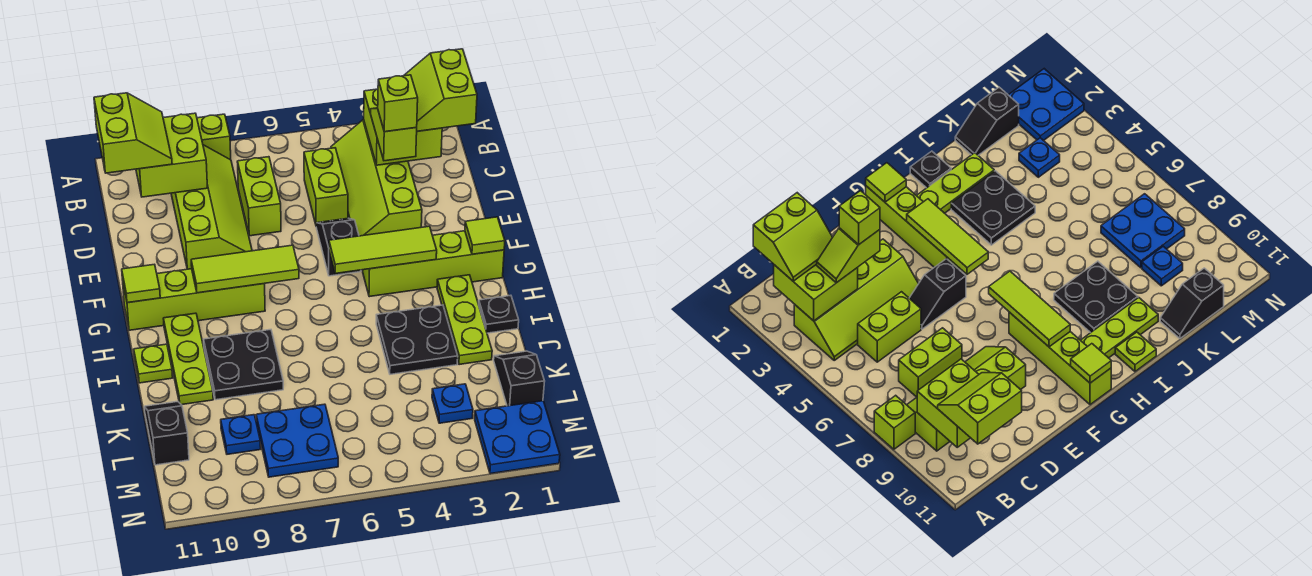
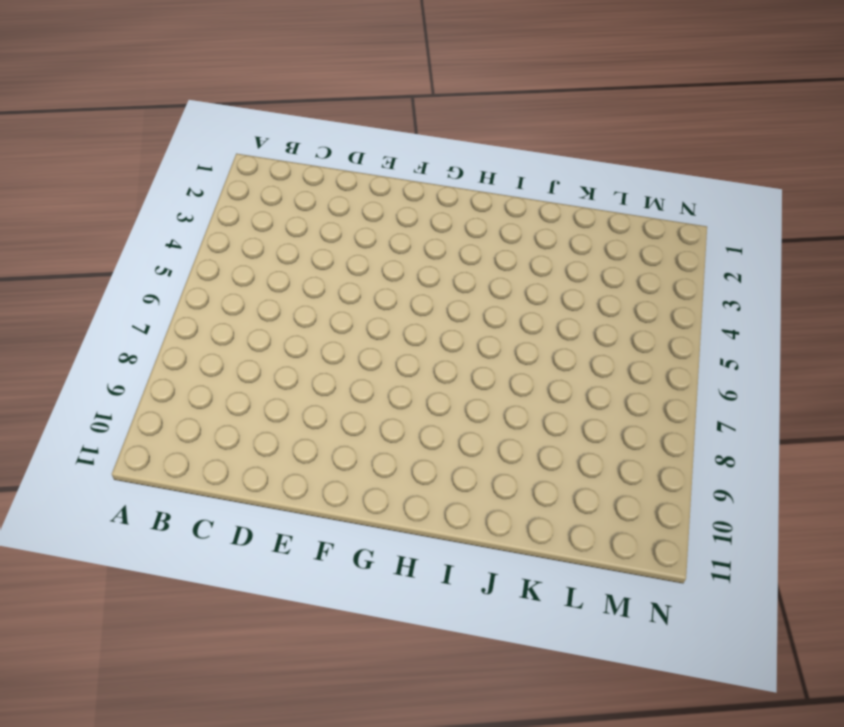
none -> lime 1x1 brick [197,114,231,160]
none -> lime 2x4 slope [331,120,422,236]
none -> lime 2x4 slope [171,145,252,269]
none -> lime 1x2 brick [304,148,348,224]

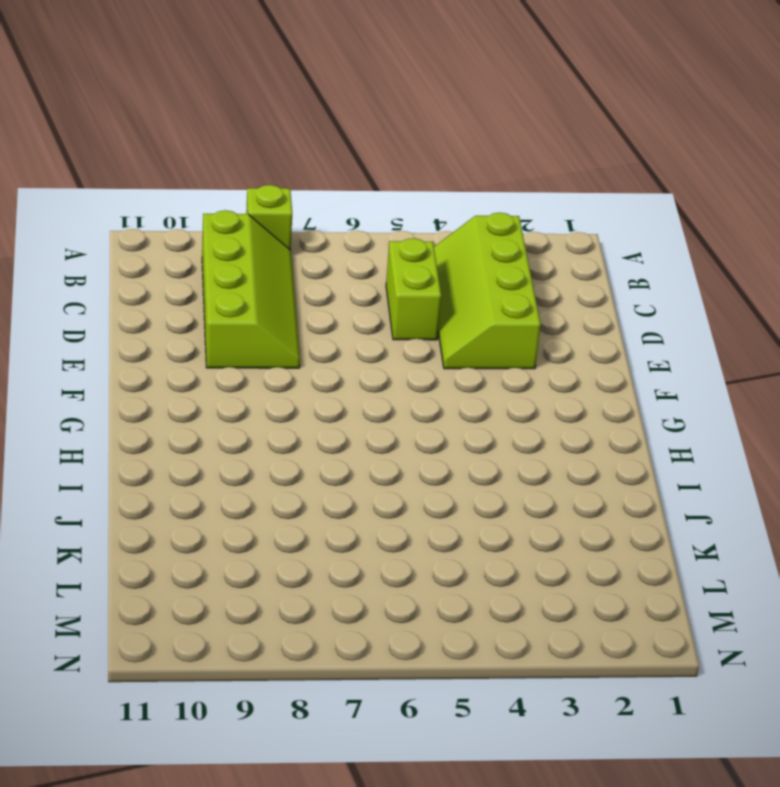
none -> lime 1x2 brick [237,157,281,236]
none -> black 1x2 slope [316,218,361,276]
none -> lime 1x4 brick [363,231,504,297]
none -> lime 1x4 brick [122,269,265,330]

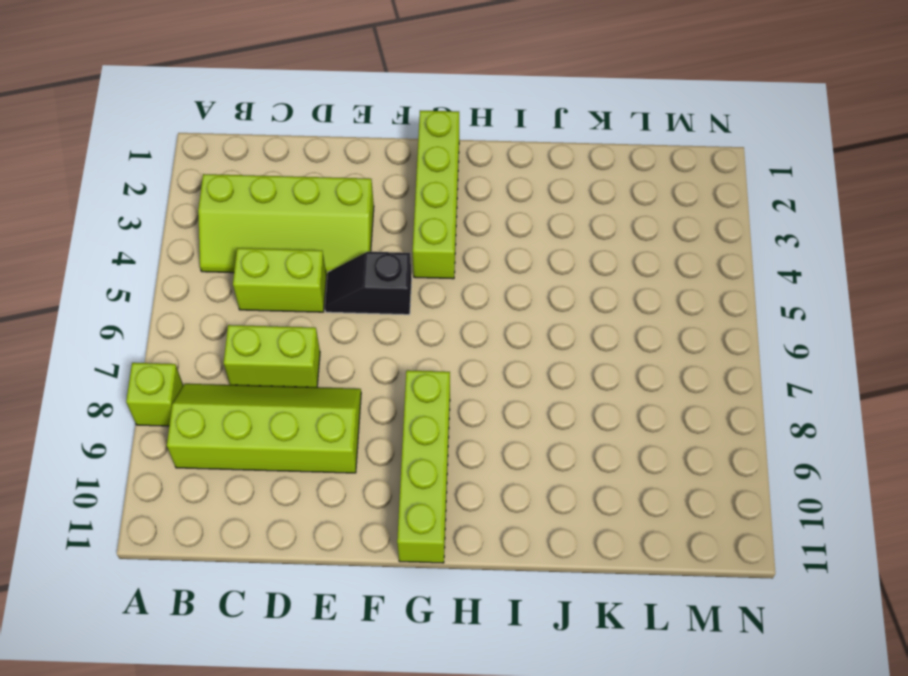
none -> lime 1x3 plate [437,275,492,365]
none -> lime 1x3 plate [163,313,213,405]
none -> black 1x1 plate [479,295,519,333]
none -> black 2x2 plate [376,305,458,374]

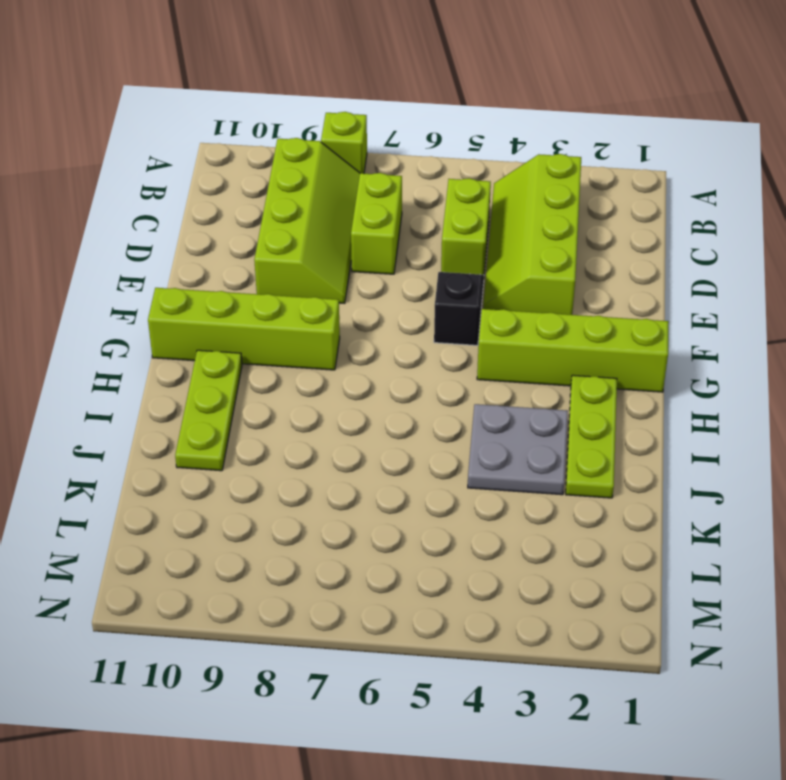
grey 2x2 plate [468,404,568,495] -> black 2x2 plate [376,305,458,374]
none -> black 1x1 plate [479,295,519,333]
none -> black 2x2 plate [204,330,283,400]
none -> lime 1x1 plate [134,344,173,383]
none -> black 1x2 slope [494,351,545,406]

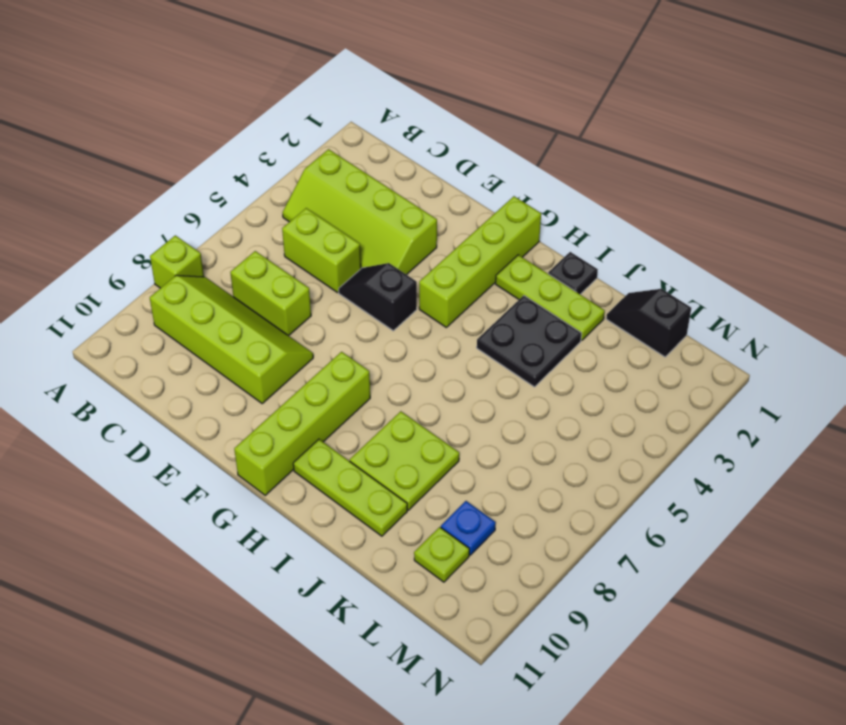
lime 2x2 plate [350,411,459,510] -> black 2x2 plate [204,330,283,400]
lime 1x1 plate [414,527,469,582] -> lime 1x1 plate moved to [134,344,173,383]
none -> black 1x2 slope [144,401,189,465]
none -> blue 1x1 plate [432,384,473,423]
none -> blue 2x2 plate [256,404,338,477]
none -> blue 2x2 plate [475,401,560,474]

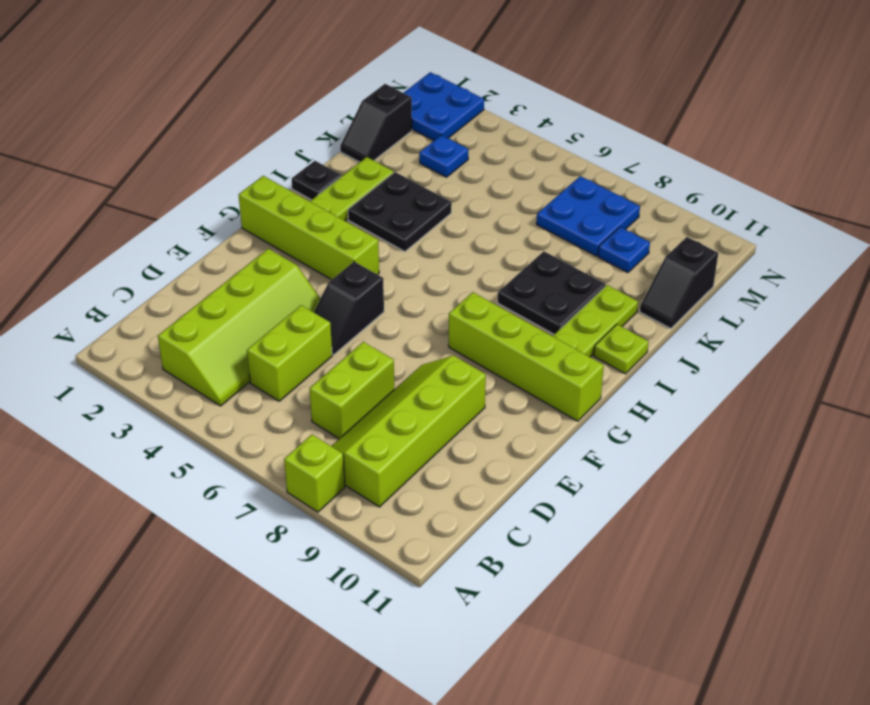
none -> lime 2x2 brick [364,89,442,165]
none -> lime 2x2 brick [136,113,208,197]
none -> lime 1x1 tile [465,217,505,254]
none -> lime 1x3 tile [329,226,437,273]

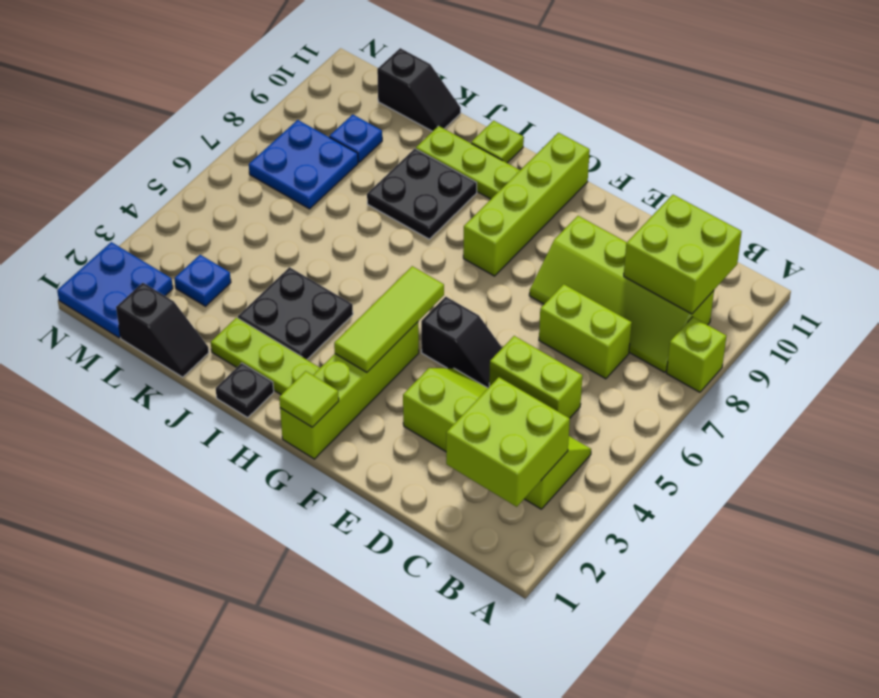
none -> lime 1x3 tile [191,245,299,293]
none -> lime 1x1 tile [122,264,160,303]
none -> lime 2x2 slope [404,49,477,131]
none -> lime 2x2 slope [94,93,172,173]

